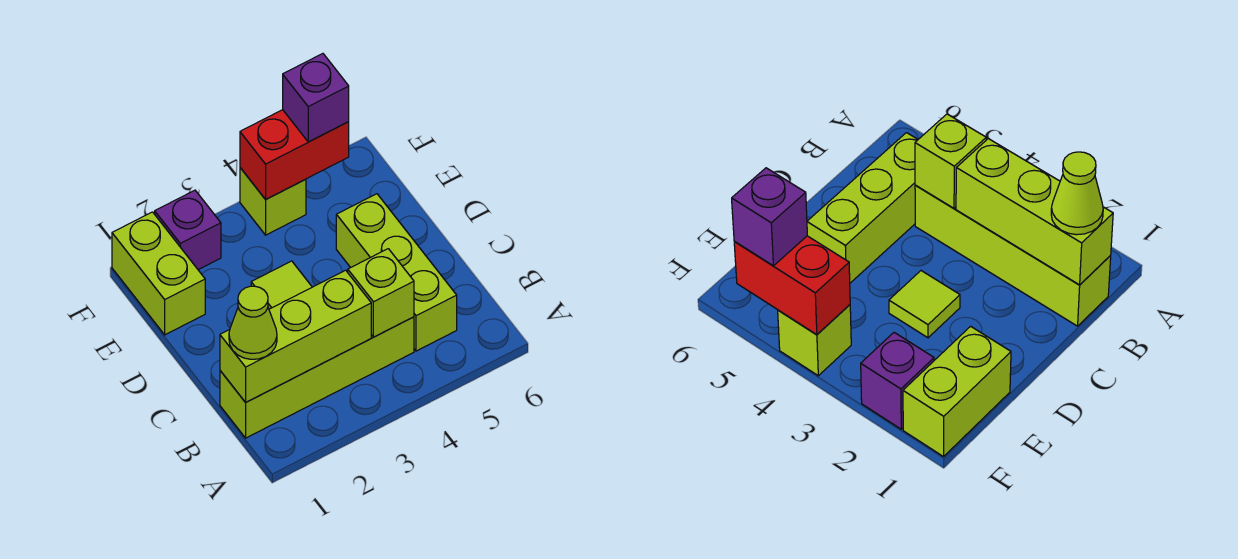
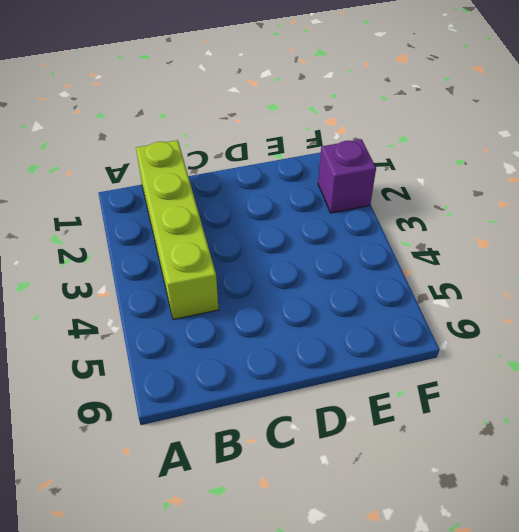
none -> lime 1x3 brick [336,194,457,351]
none -> lime 1x1 tile [251,261,312,309]

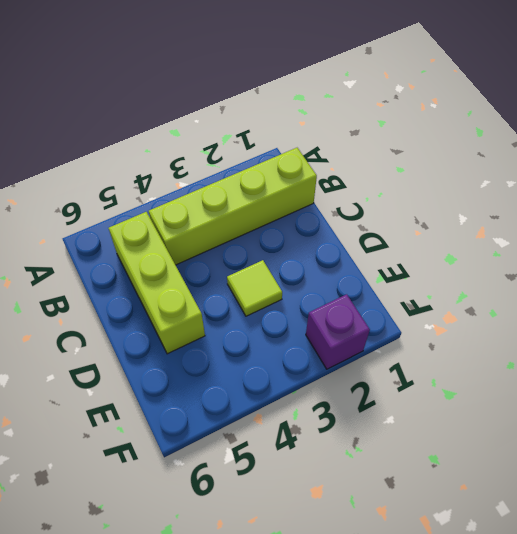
none -> lime 1x2 brick [112,212,205,335]
none -> lime 1x1 brick [240,168,306,235]

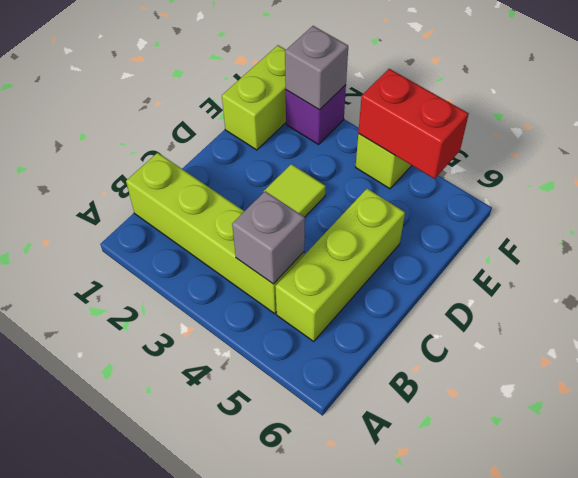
grey 1x1 brick [232,191,305,284] -> lime 1x1 brick [348,249,414,337]
grey 1x1 brick [285,26,348,110] -> none
none -> lime 1x3 brick [220,270,371,402]
none -> lime 1x1 cone [229,286,277,359]

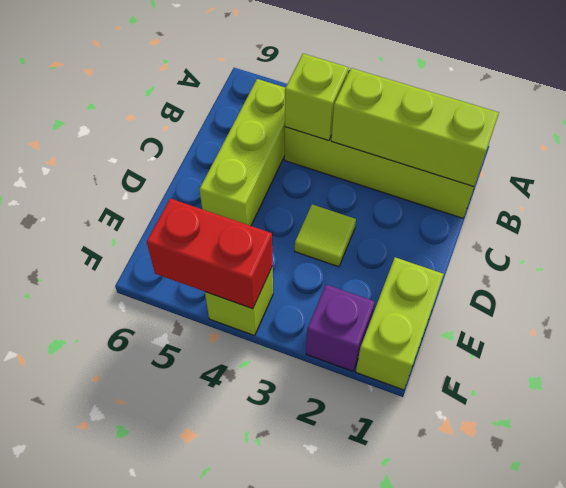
none -> lime 1x1 cone [229,286,277,359]
none -> purple 1x1 brick [283,54,349,142]

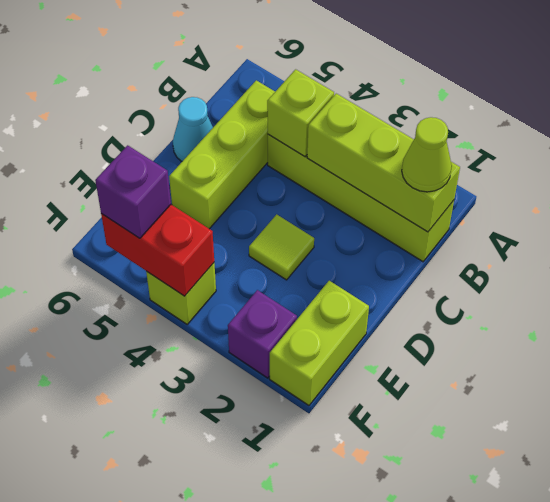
cyan 1x1 cone [173,97,213,161] -> none

